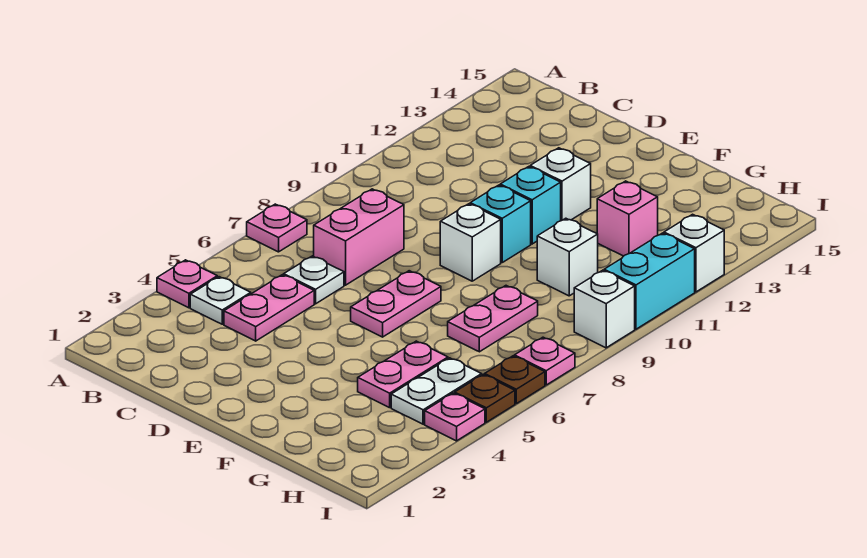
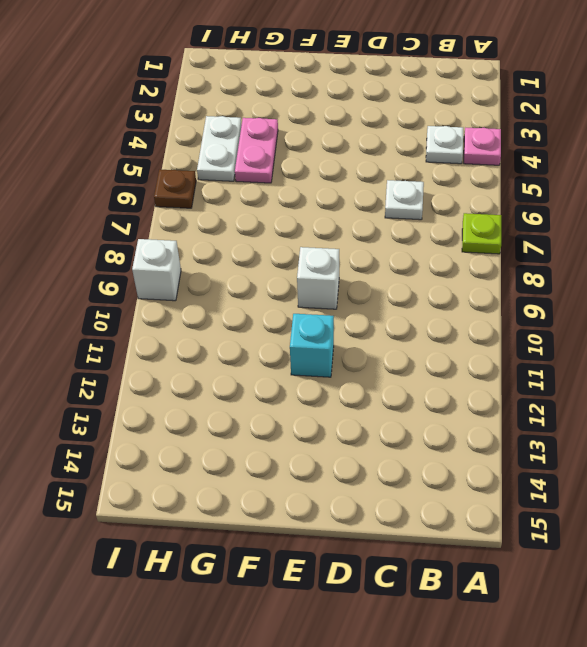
lime 1x1 plate [462,213,501,254] -> pink 1x1 plate [247,204,307,252]
none -> pink 1x2 plate [224,275,314,341]
none -> pink 1x2 brick [314,189,404,285]
none -> pink 1x2 plate [351,271,441,337]

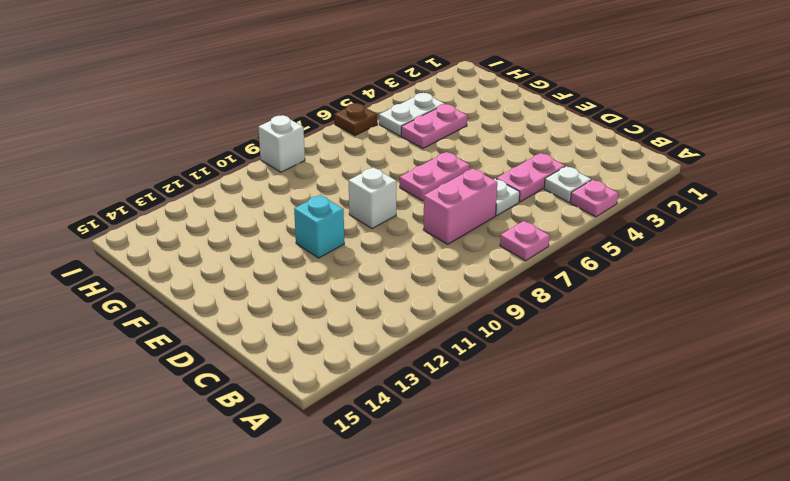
none -> cyan 1x1 brick [470,185,531,262]
none -> white 1x1 brick [530,148,591,221]
none -> pink 1x2 plate [448,286,538,352]

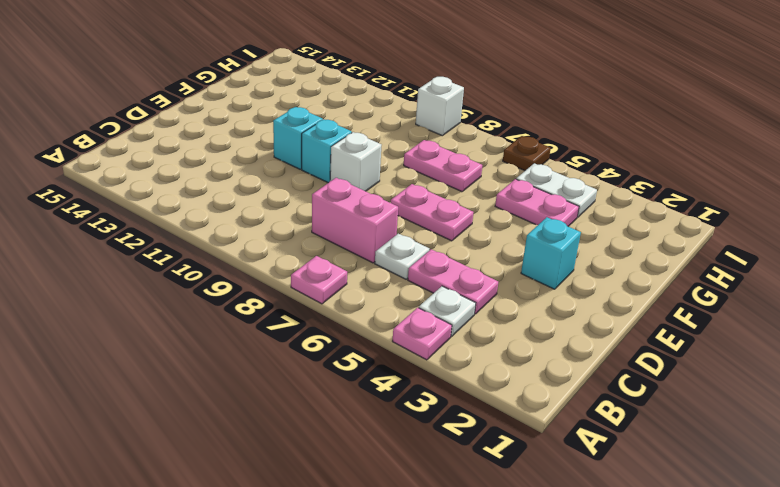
cyan 1x1 brick [521,217,581,289] -> none
none -> white 1x1 brick [530,148,591,221]
none -> white 1x1 brick [537,218,598,296]
none -> pink 1x1 brick [597,181,658,256]

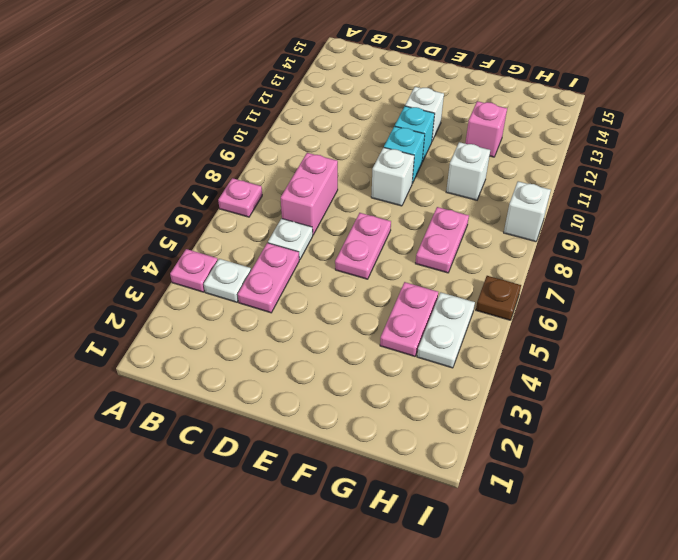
none -> pink 1x1 plate [425,393,485,441]
none -> brown 1x1 plate [455,375,515,422]
none -> pink 1x1 plate [514,337,575,385]

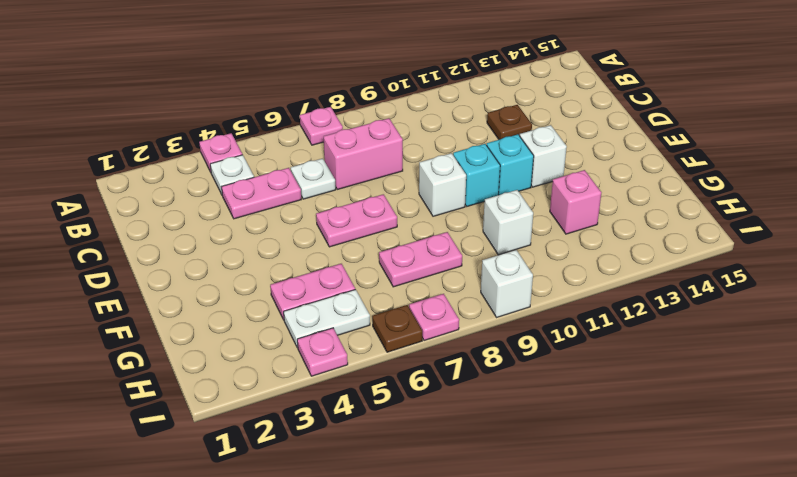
brown 1x1 plate [487,105,532,140] -> brown 1x1 plate moved to [455,375,515,422]
none -> cyan 1x2 brick [604,233,695,329]
none -> white 1x1 brick [664,214,724,292]

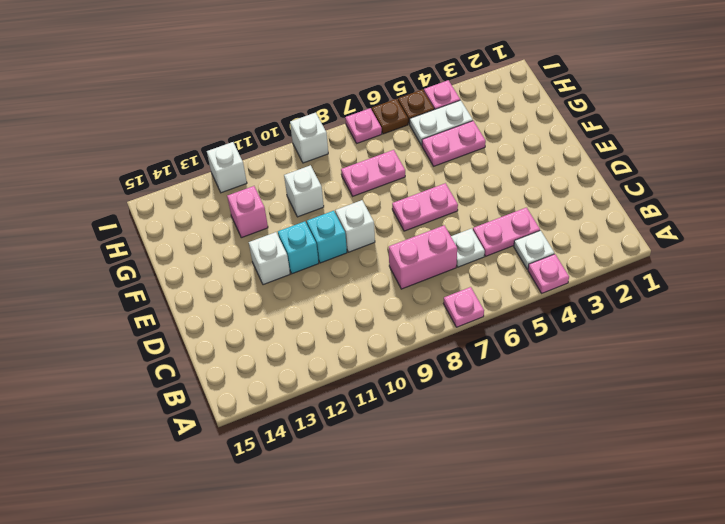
none -> cyan 1x2 brick [604,233,695,329]

